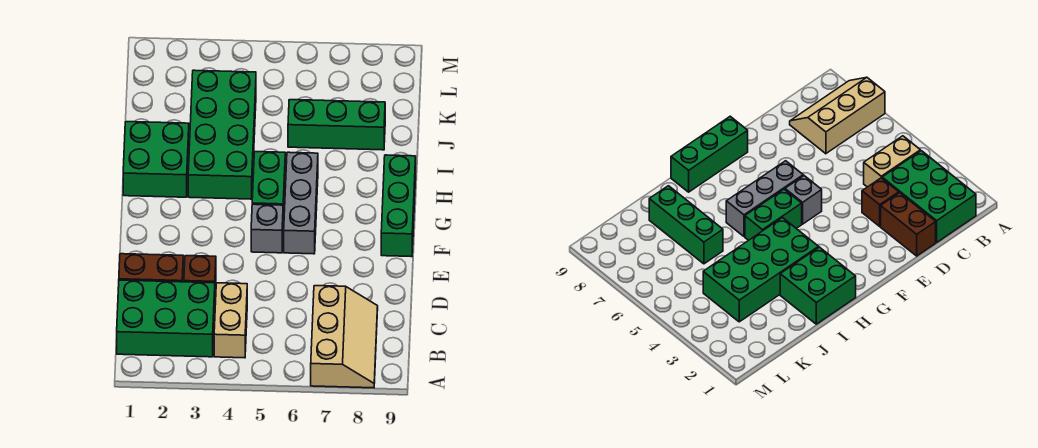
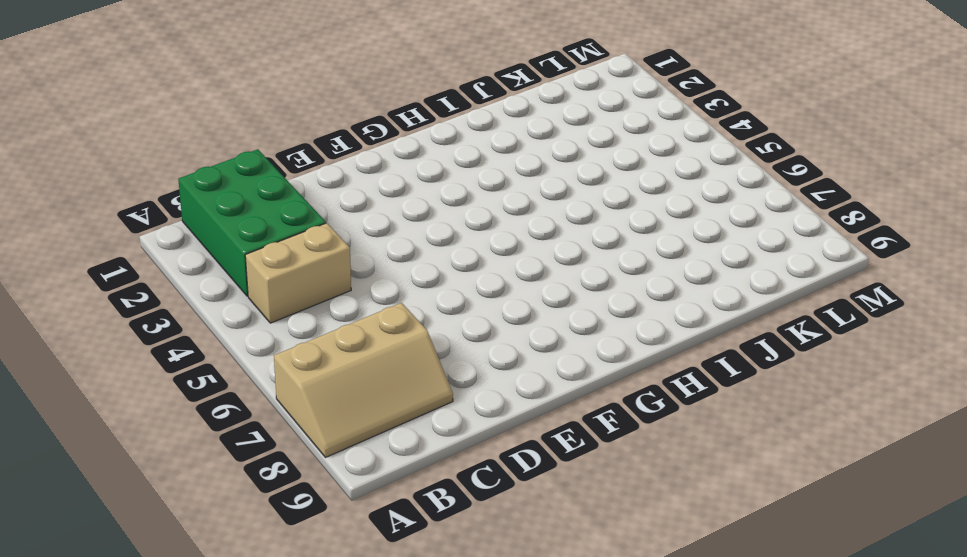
none -> brown 1x2 brick [119,254,183,282]
none -> brown 1x1 brick [184,256,216,289]
none -> grey 1x1 brick [251,204,283,253]

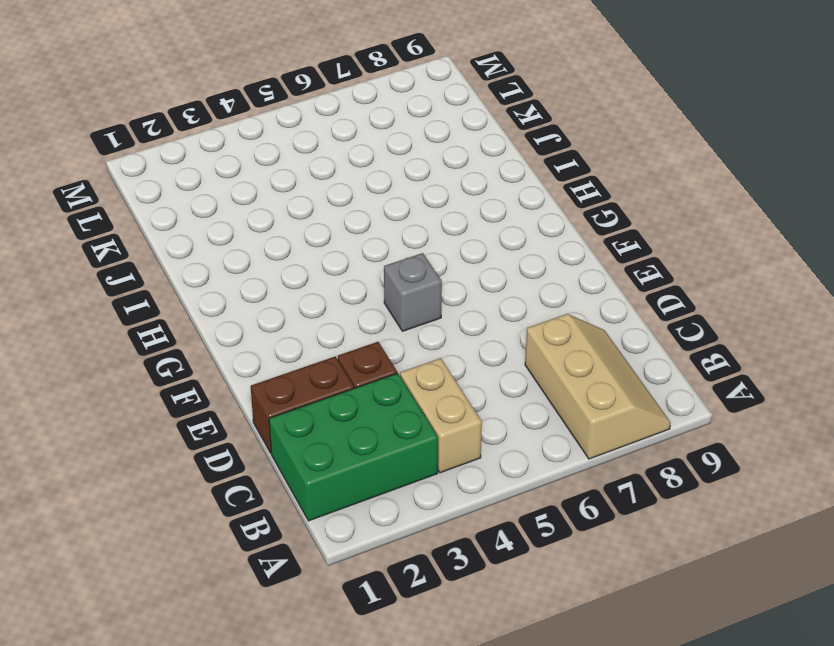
none -> grey 1x3 brick [284,152,318,254]
none -> green 1x3 brick [381,155,416,257]
none -> green 1x2 brick [252,152,285,221]

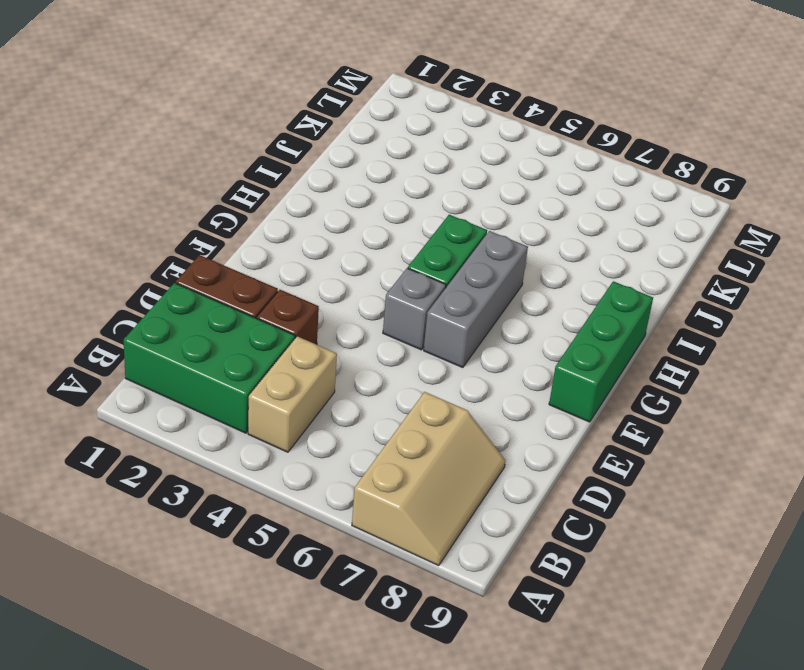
none -> green 2x2 brick [123,122,189,197]
none -> green 2x4 brick [188,70,256,199]
none -> green 1x3 brick [288,100,385,150]

